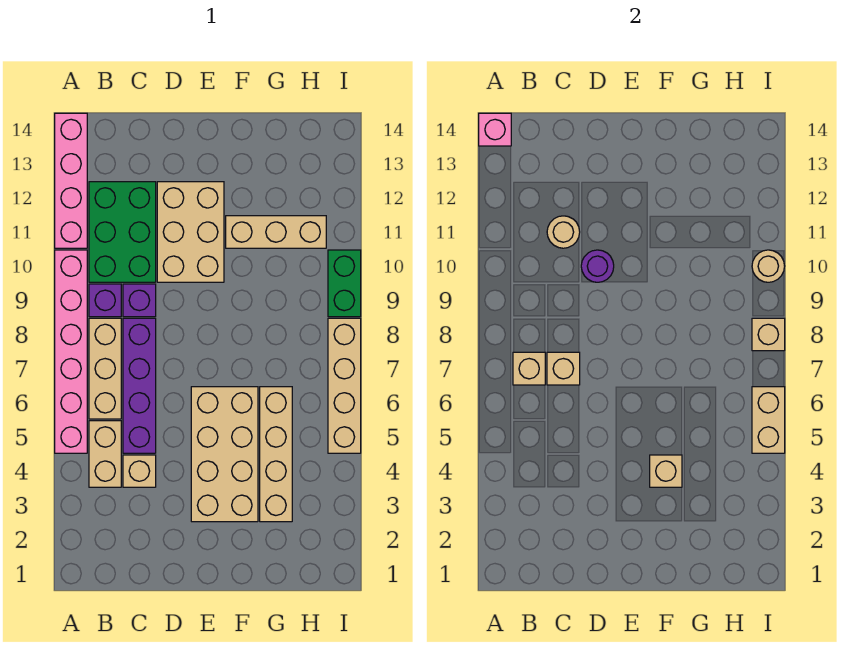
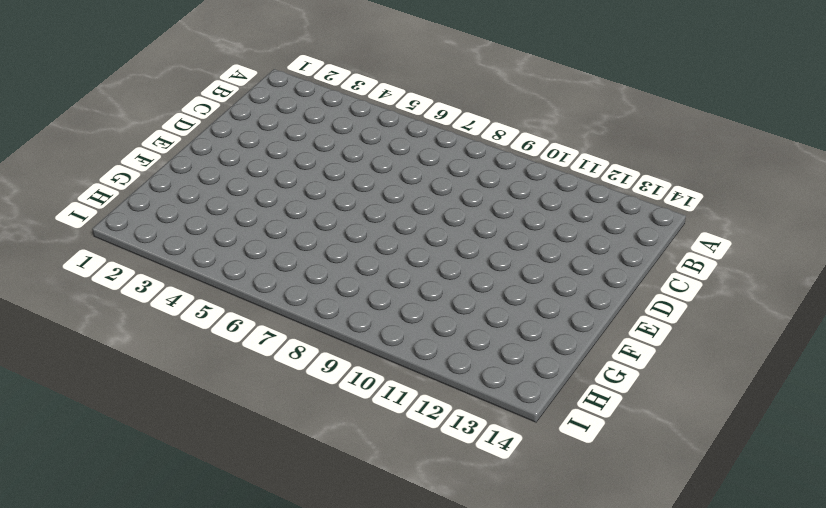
none -> pink 1x6 brick [55,250,87,453]
none -> pink 1x4 brick [55,113,87,248]
none -> tan 1x2 brick [89,421,121,487]

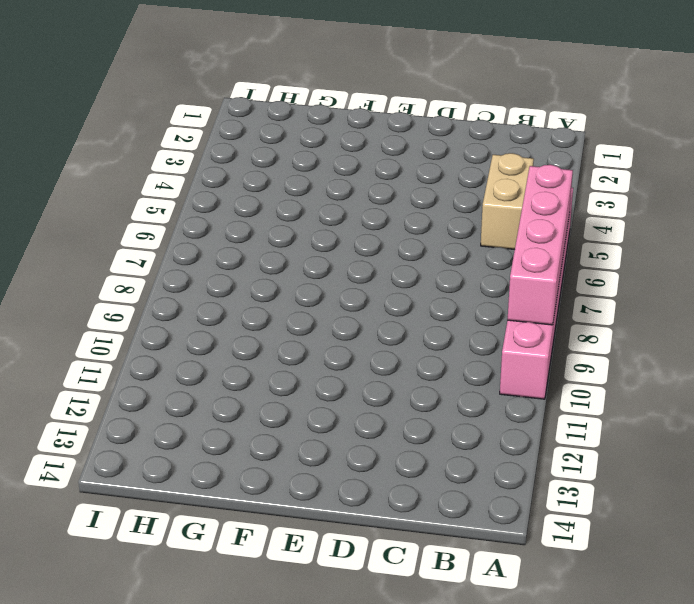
pink 1x4 brick [507,165,573,325] -> pink 1x4 brick moved to [55,113,87,248]
none -> tan 1x3 brick [89,318,121,419]
none -> purple 1x1 brick [89,284,121,317]
none -> green 2x3 brick [89,182,156,282]

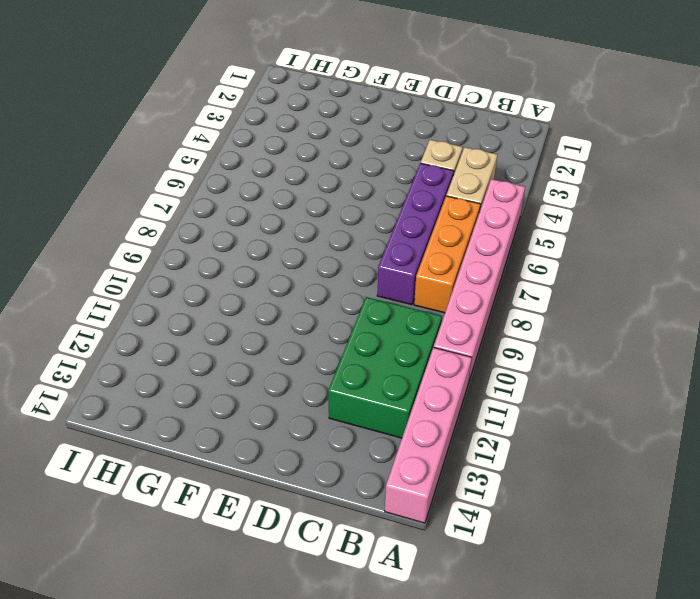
orange 1x3 brick [414,196,480,313] -> tan 1x3 brick [89,318,121,419]
none -> purple 1x1 brick [89,284,121,317]
none -> purple 1x1 brick [123,284,156,317]
none -> tan 2x3 brick [157,182,224,282]

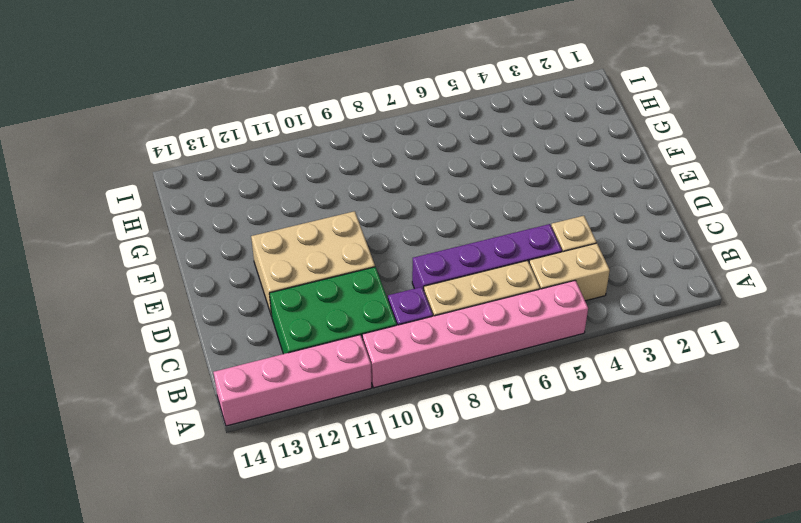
none -> purple 1x1 brick [123,284,156,317]
none -> tan 2x4 brick [191,387,258,522]
none -> tan 1x3 brick [226,216,326,248]

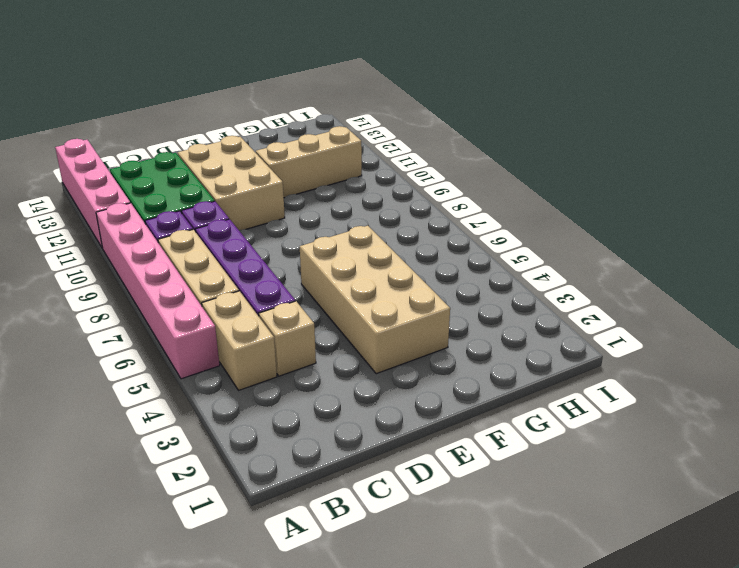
none -> tan 1x4 brick [260,387,292,522]
none -> tan 1x4 brick [328,318,361,453]
none -> green 1x2 brick [328,250,361,317]

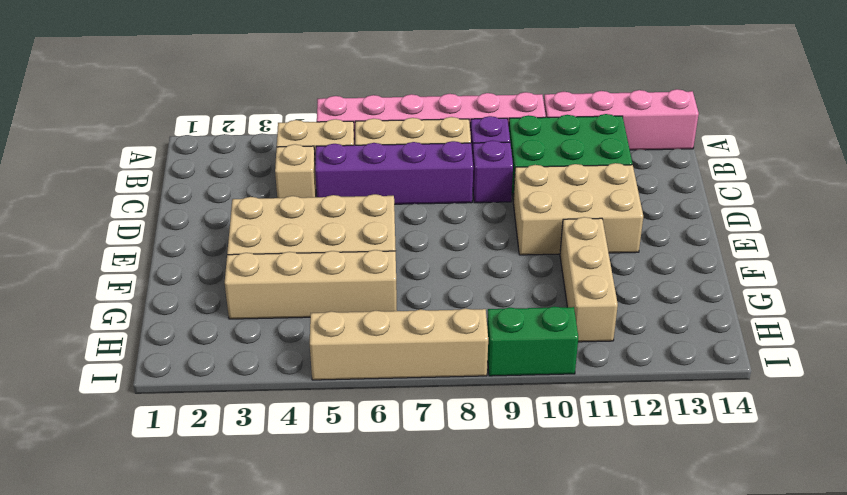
none -> pink 1x1 brick [479,113,511,146]
none -> tan 1x1 brick [513,352,545,385]
none -> tan 1x1 brick [547,352,580,385]

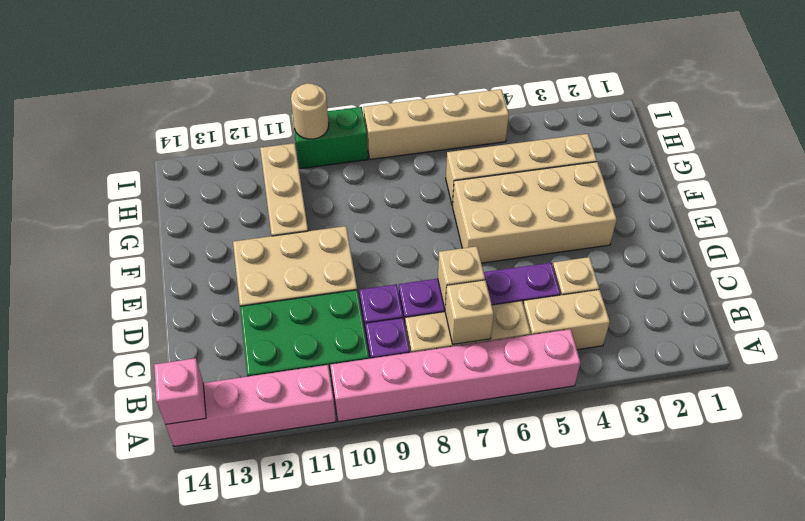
none -> tan 1x1 round brick [547,216,580,248]
none -> purple 1x1 round brick [581,250,614,282]
none -> tan 1x1 brick [650,455,682,487]

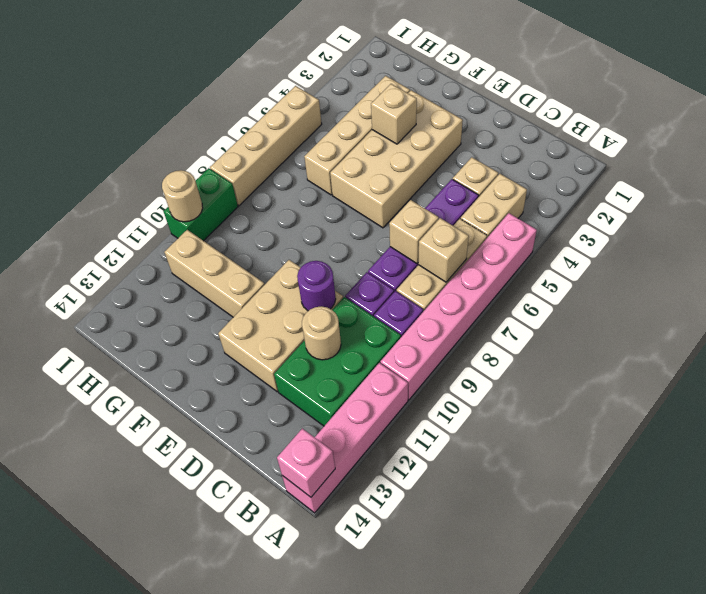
none -> tan 1x2 brick [752,387,785,453]
none -> tan 1x1 brick [752,318,785,351]

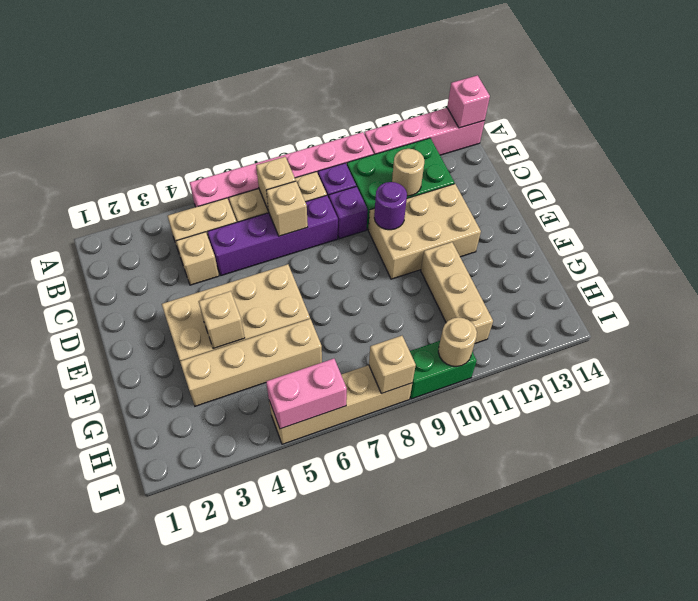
pink 1x2 brick [266,359,347,429] -> tan 1x2 brick [752,387,785,453]

